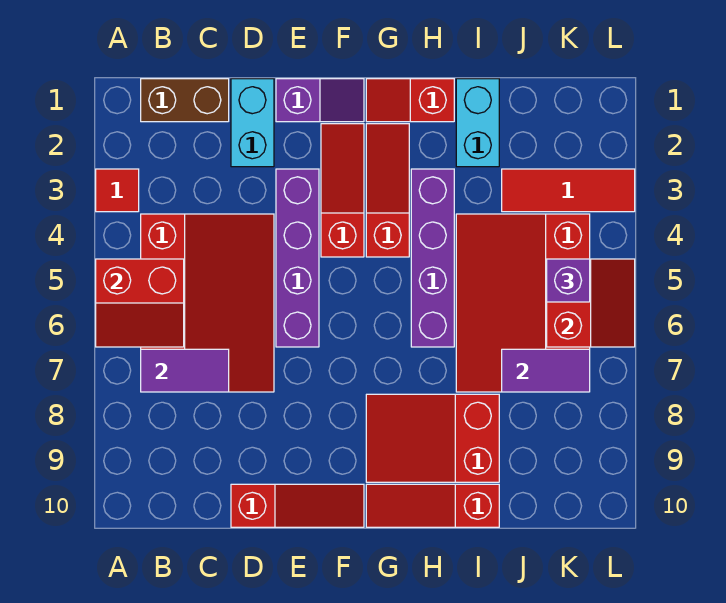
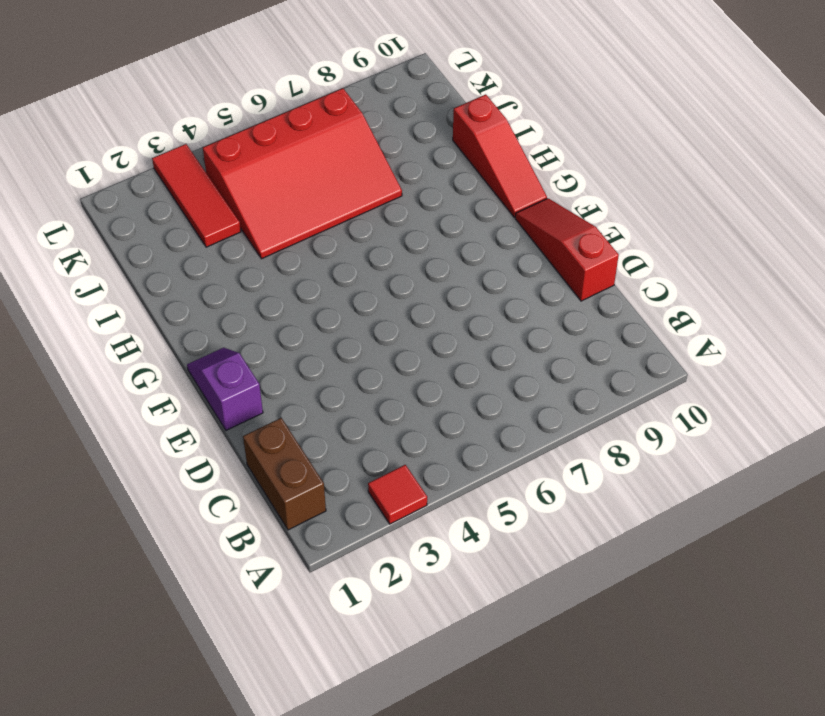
none -> red 3x4 slope [141,214,274,392]
none -> cyan 1x2 brick [231,79,274,167]
none -> purple 1x4 brick [276,169,319,347]

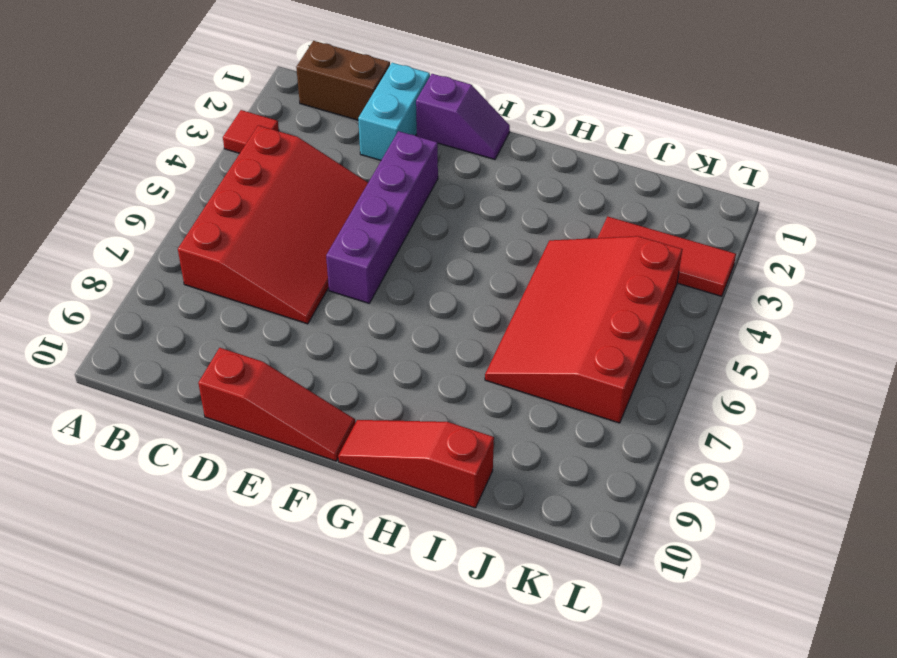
none -> red 1x3 slope [321,124,364,257]
none -> red 1x2 slope [366,79,454,122]
none -> red 1x3 slope [366,124,409,257]

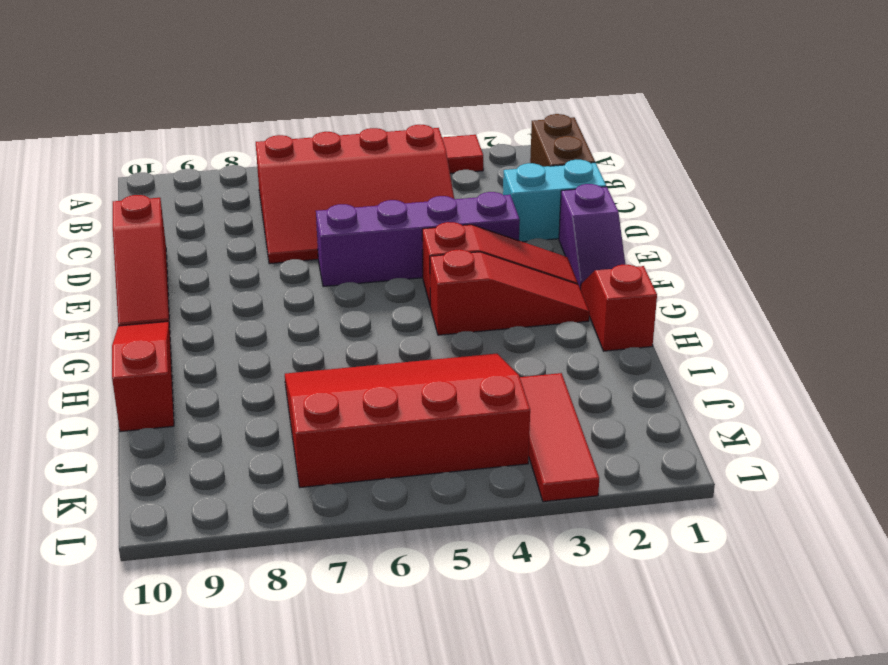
none -> red 2x3 slope [366,394,499,482]
none -> purple 1x4 brick [411,169,454,347]
none -> cyan 1x2 brick [456,79,499,167]

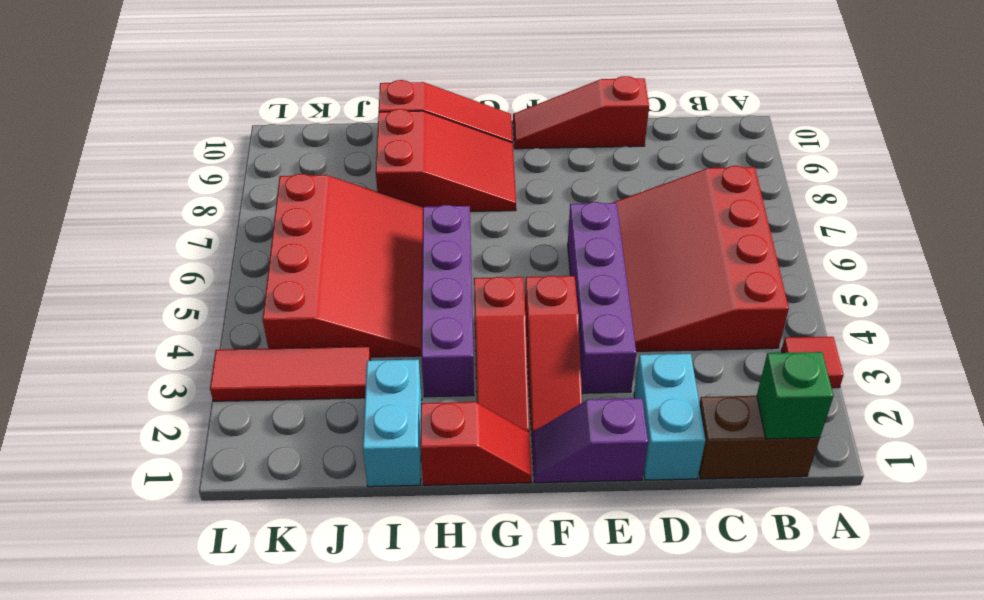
green 1x1 brick [757,352,834,439] -> none
none -> red 2x2 slope [96,259,184,347]
none -> purple 1x2 tile [141,349,229,392]
none -> purple 1x2 tile [502,349,590,392]

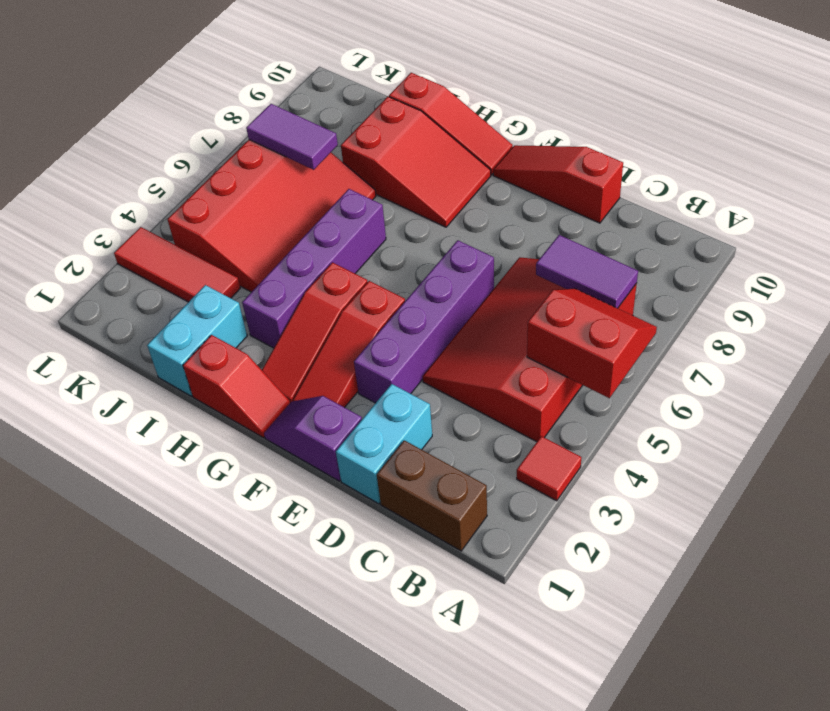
none -> red 2x2 slope [547,259,635,347]
none -> purple 1x1 brick [547,259,590,302]

